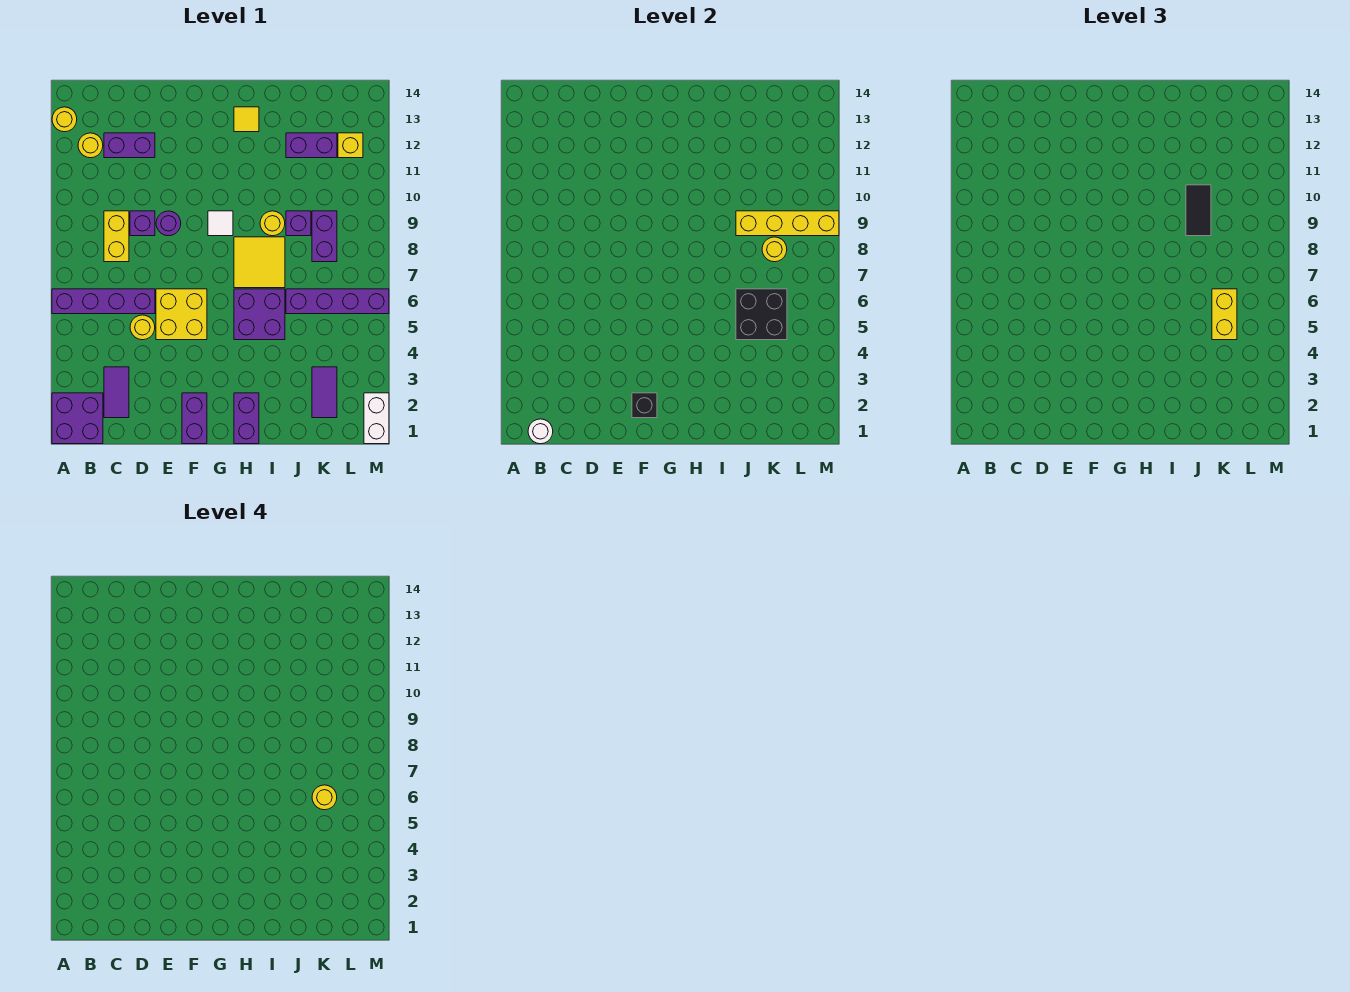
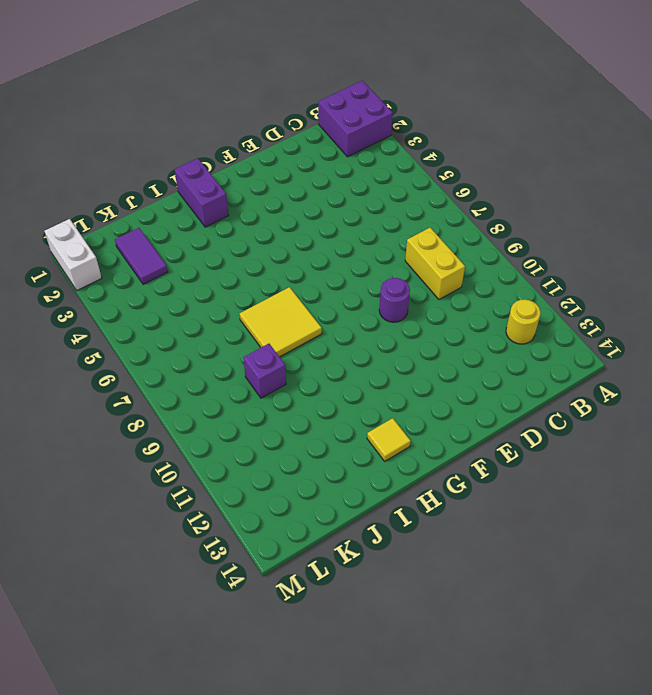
none -> purple 1x4 brick [52,289,155,314]
none -> yellow 1x1 round brick [52,107,77,132]
none -> purple 1x2 tile [104,367,129,418]
none -> purple 1x2 brick [104,133,155,158]

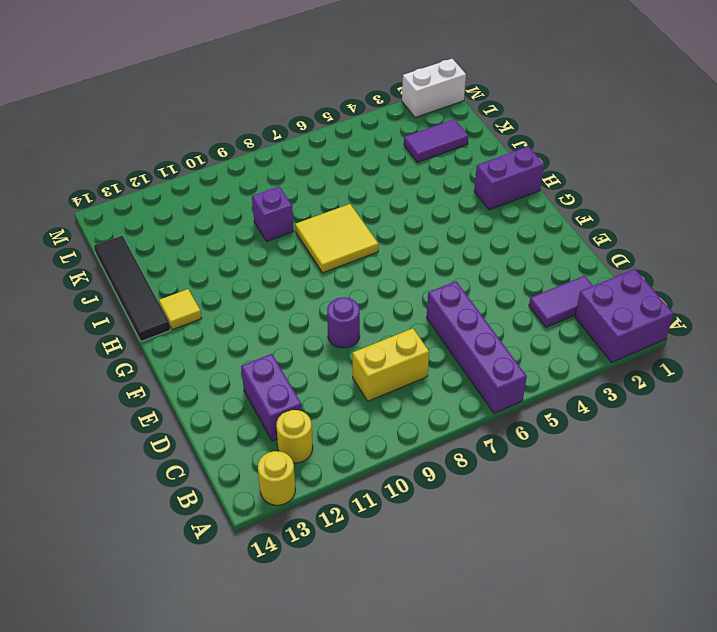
black 1x4 tile [94,236,171,341] -> none
none -> yellow 1x1 round brick [130,315,155,340]
none -> purple 1x1 brick [130,211,155,236]
none -> yellow 2x2 brick [156,289,207,340]
none -> purple 1x2 brick [182,393,207,444]

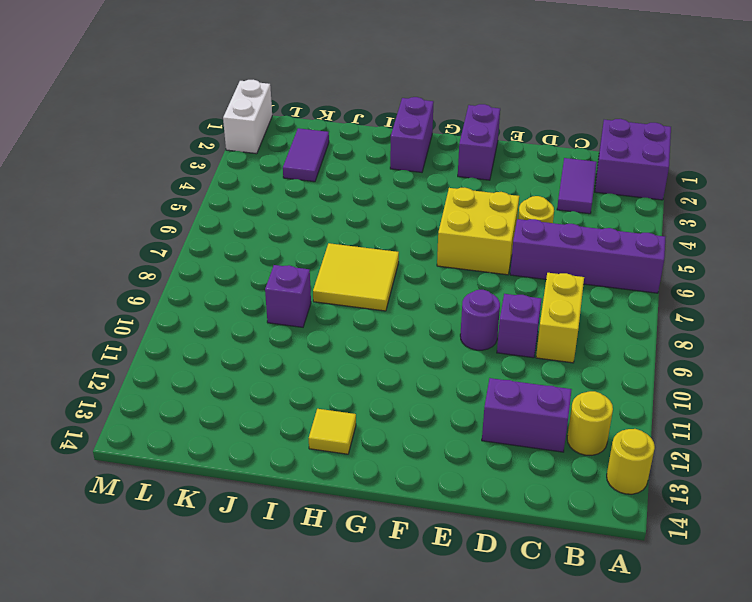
none -> white 1x1 tile [208,211,233,236]
none -> purple 2x2 brick [234,289,285,340]
none -> yellow 1x1 round brick [260,211,285,236]
none -> purple 1x4 brick [286,289,389,314]

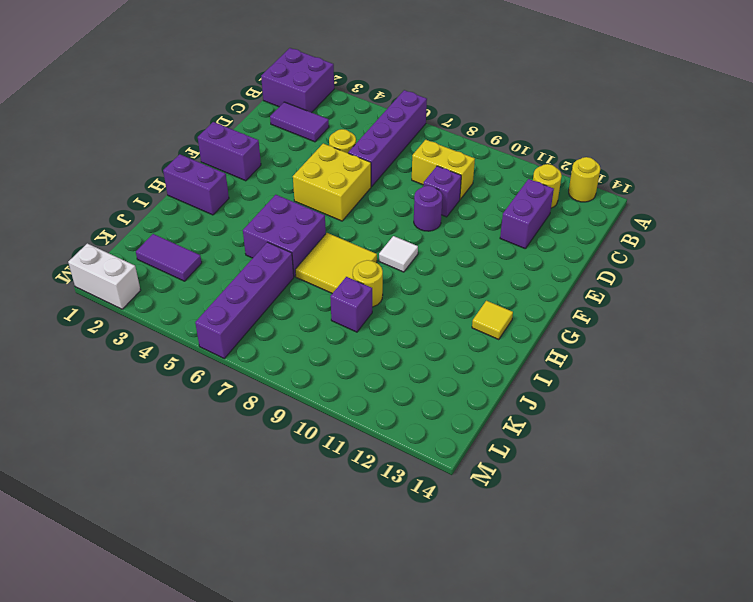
none -> purple 1x2 brick [286,133,337,158]
none -> purple 1x2 brick [312,211,337,262]
none -> yellow 1x1 brick [338,133,363,158]
none -> white 1x1 round brick [528,419,553,444]

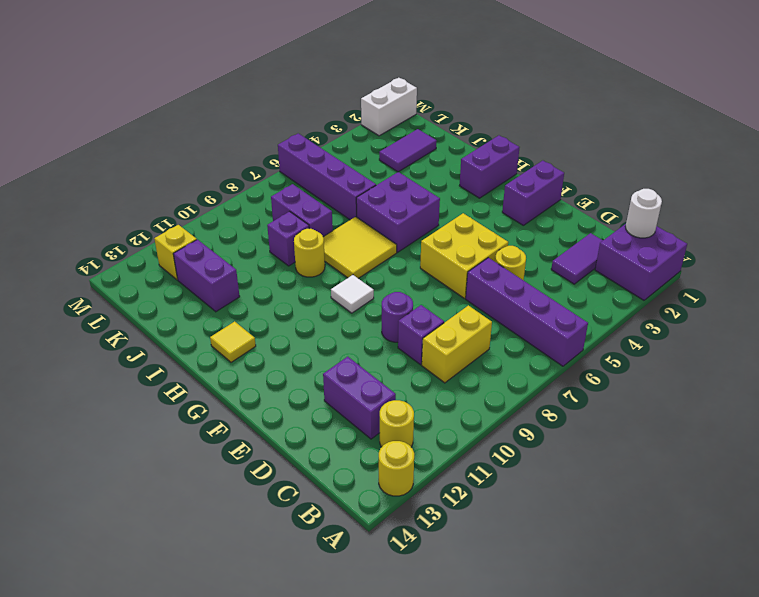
purple 1x2 brick [271,184,333,237] -> purple 1x2 brick turned to [312,211,337,262]
none -> black 1x1 brick [632,393,657,418]
none -> black 2x2 brick [736,289,787,340]
none -> yellow 1x4 brick [736,211,839,236]
none -> yellow 1x1 round brick [762,237,787,262]

